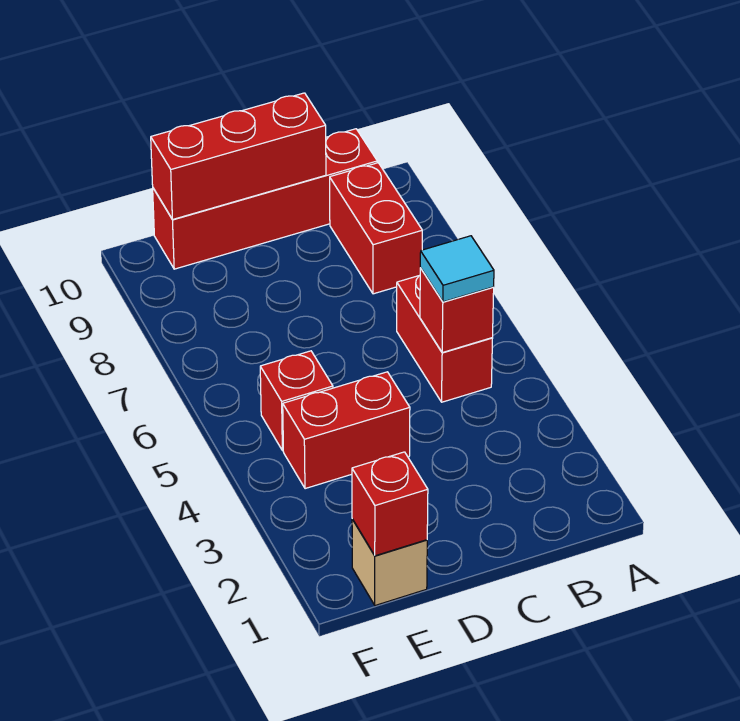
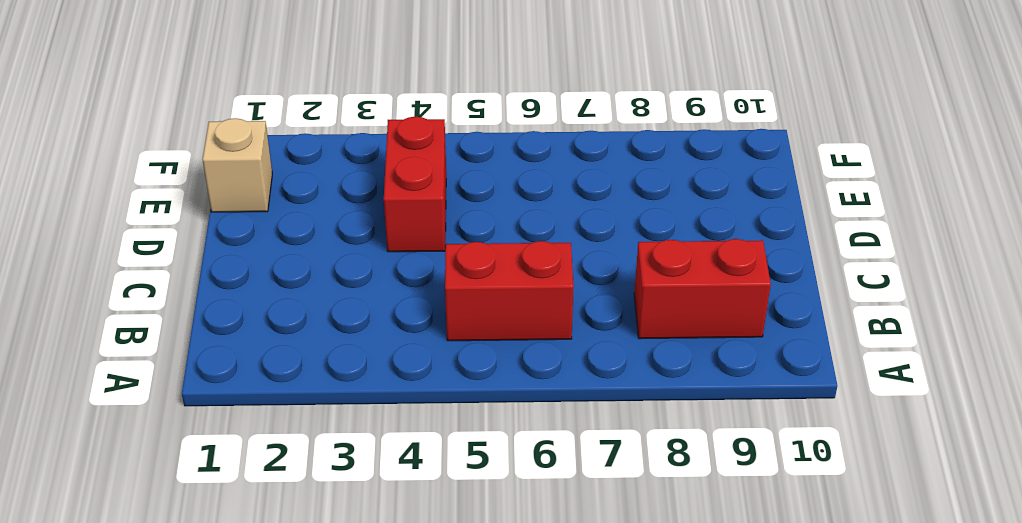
none -> red 1x4 brick [153,129,377,269]
none -> red 1x1 brick [260,351,333,451]

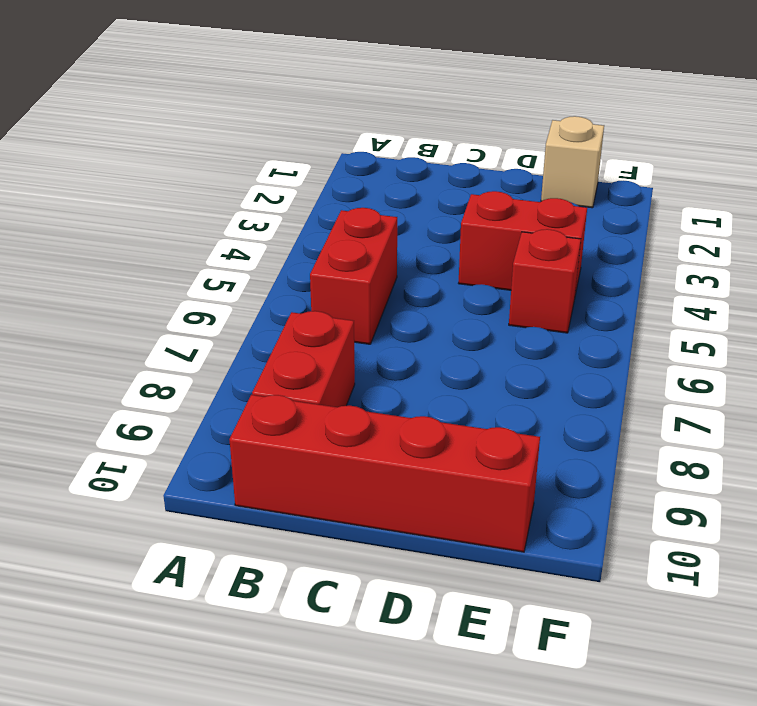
none -> red 1x1 brick [420,268,494,352]
none -> red 1x3 brick [151,93,326,220]

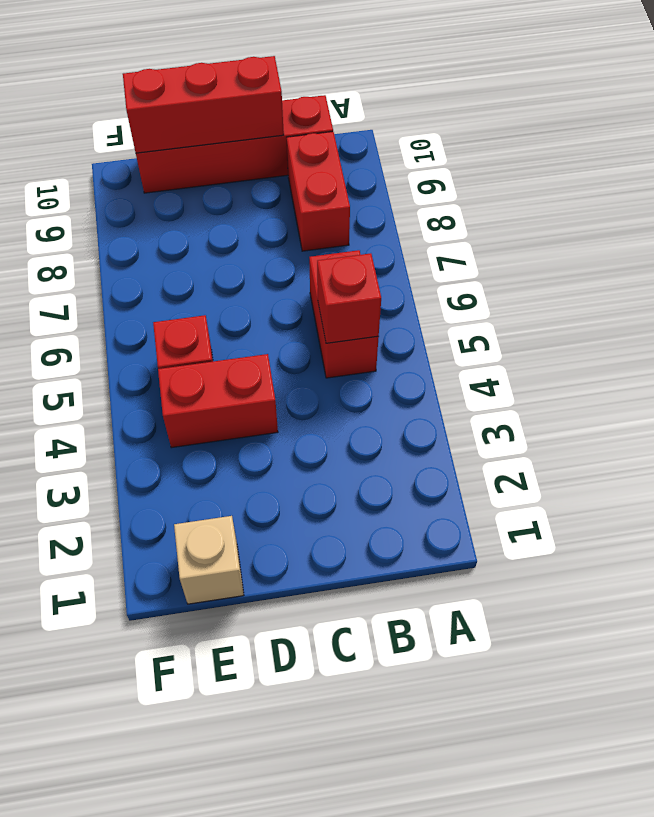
none -> red 1x1 brick [352,452,428,556]
none -> cyan 1x1 tile [420,236,494,302]

